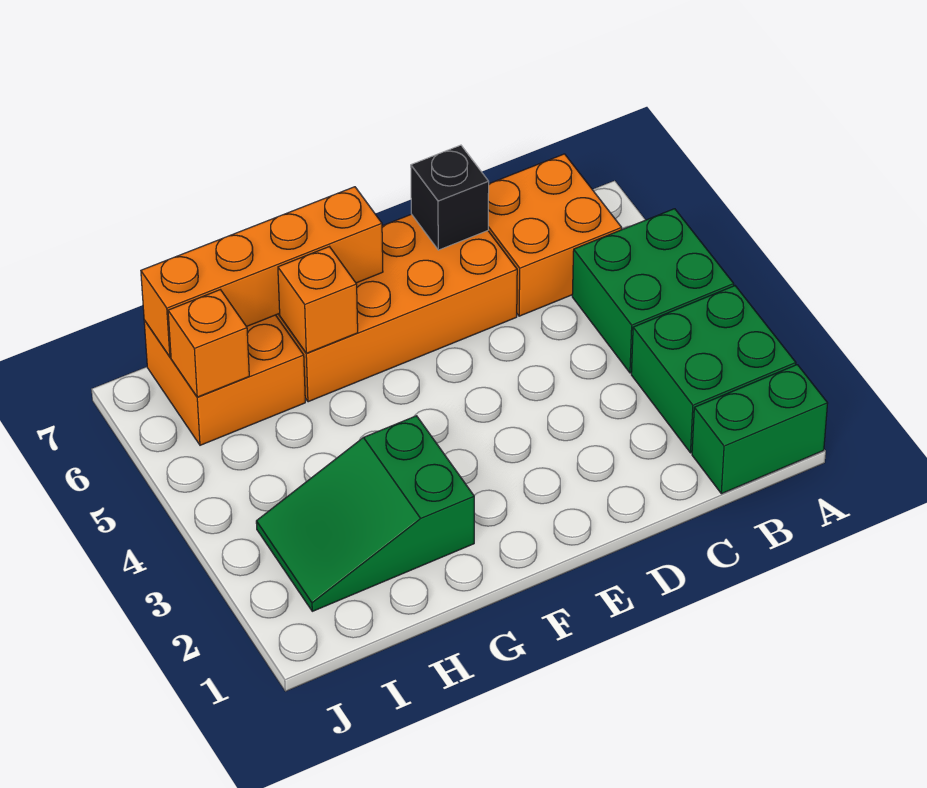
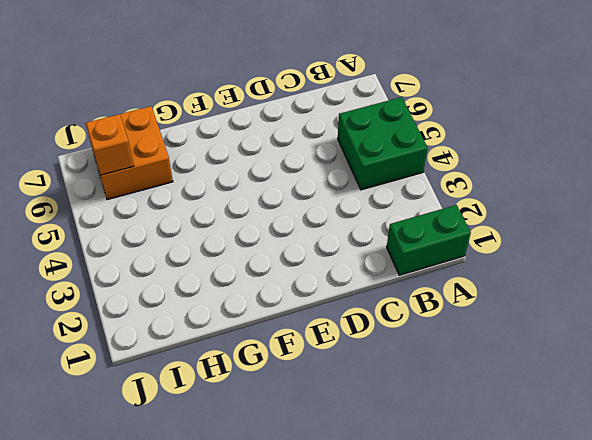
none -> green 2x2 brick [631,286,796,453]
none -> orange 2x2 brick [488,154,622,316]

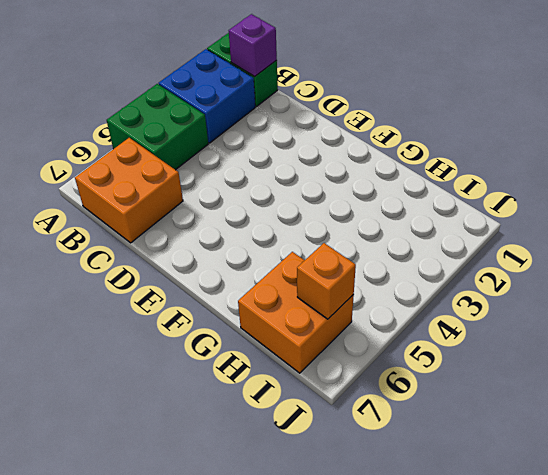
blue 2x2 brick [159,49,255,143] -> green 2x2 brick [631,286,796,453]
purple 1x1 brick [229,14,277,76] -> none
none -> orange 2x4 brick [276,214,517,402]
none -> green 2x3 slope [256,416,474,611]

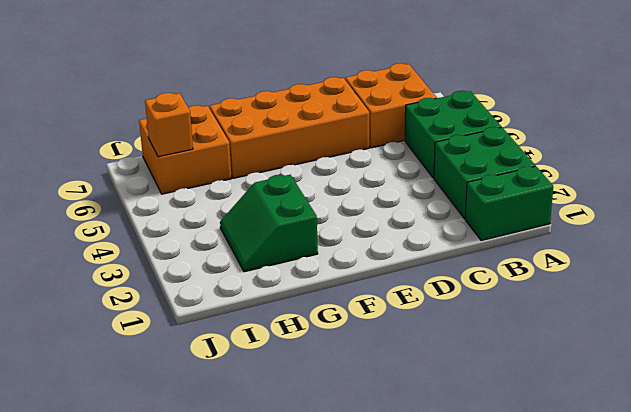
green 2x2 slope [220,175,318,272] -> green 2x3 slope [256,416,474,611]
none -> black 1x1 brick [411,145,489,250]
none -> orange 1x4 brick [141,187,383,357]

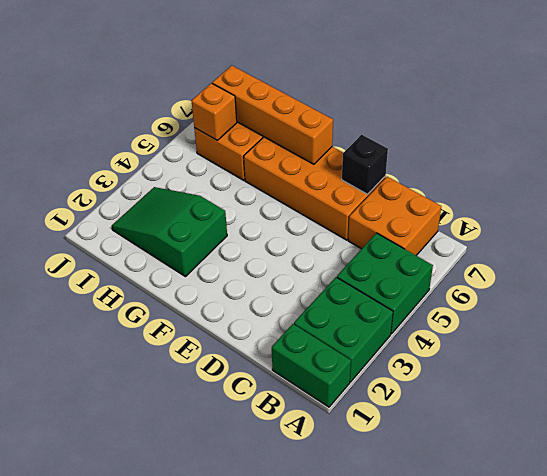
none -> orange 1x1 brick [278,247,358,353]

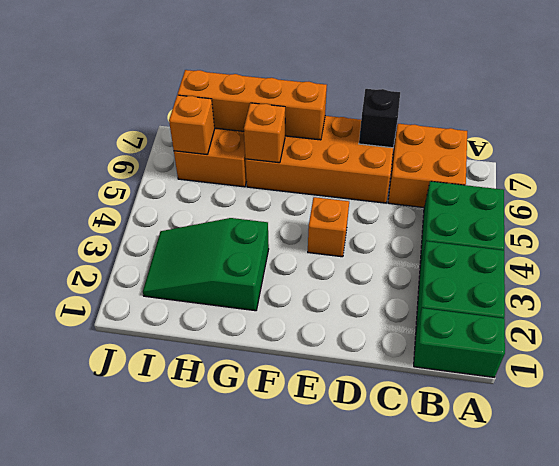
orange 1x1 brick [308,197,349,257] -> none

